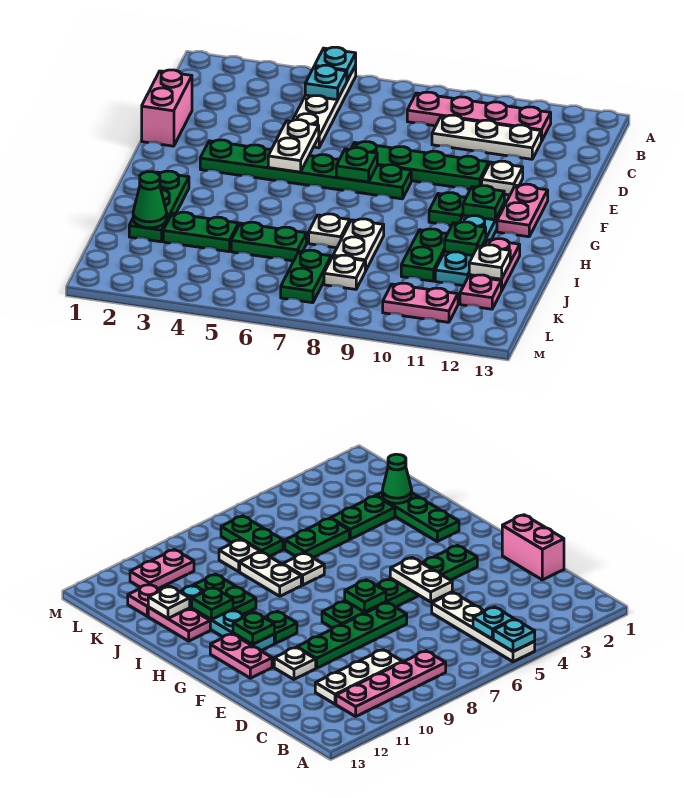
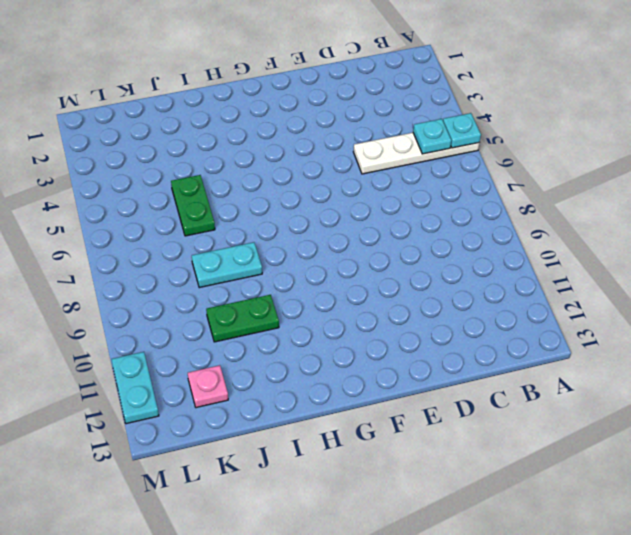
cyan 1x2 plate [192,242,262,288] -> white 1x2 plate [333,219,384,271]
cyan 1x2 plate [111,352,159,424] -> none
none -> pink 1x4 plate [407,92,551,141]
none -> white 1x3 plate [432,115,541,159]
none -> pink 1x2 brick [142,70,192,146]

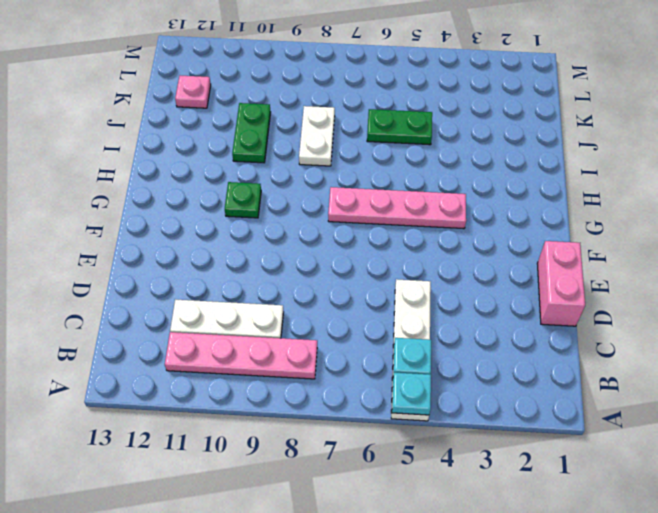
pink 1x4 plate [328,187,466,229] -> none
none -> green 1x4 plate [351,142,489,189]
none -> white 1x1 plate [482,161,523,195]
none -> green 1x6 plate [200,140,411,199]

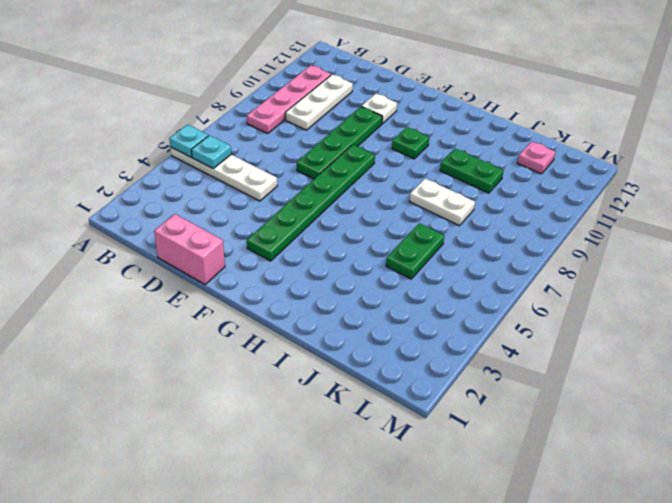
none -> pink 1x2 plate [497,184,548,237]
none -> cyan 1x4 plate [435,204,504,286]
none -> green 1x3 plate [129,171,189,242]

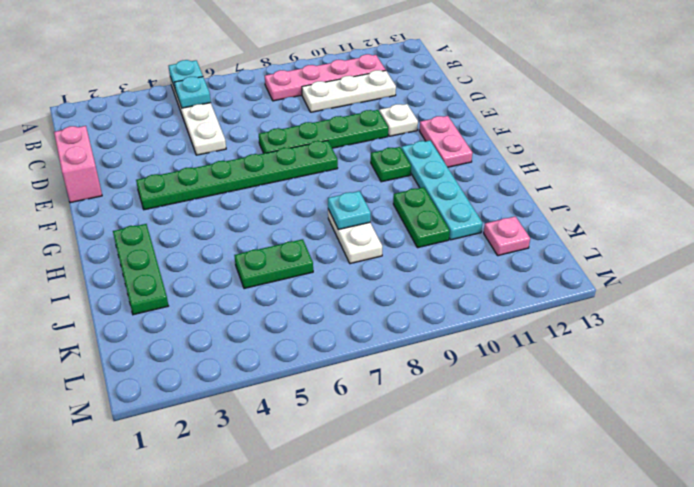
cyan 1x1 plate [328,191,371,230] -> none
none -> white 1x1 plate [309,214,350,248]
none -> pink 1x2 plate [469,239,520,291]
none -> green 1x2 plate [163,212,238,252]

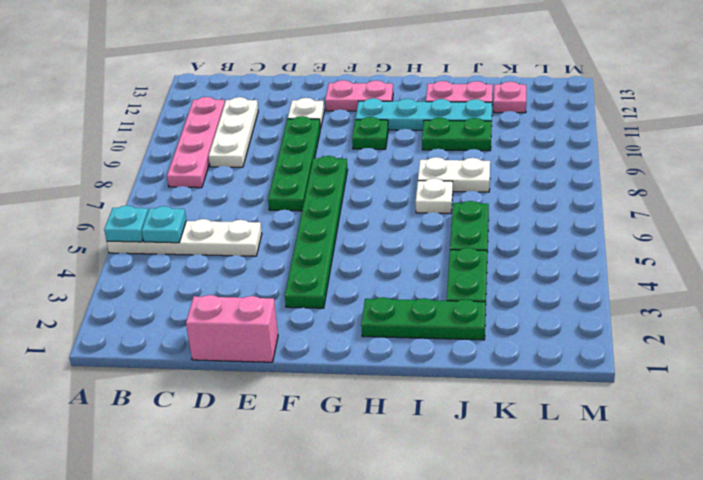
none -> green 1x2 plate [281,250,331,303]
none -> white 1x1 plate [324,255,365,289]
none -> pink 1x2 plate [383,283,458,322]

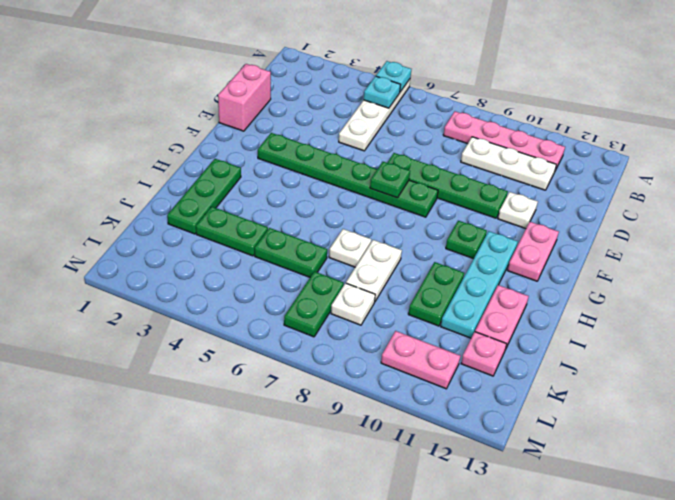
none -> white 1x2 plate [268,120,319,172]
none -> green 1x1 plate [463,186,504,220]
none -> green 1x1 plate [445,222,486,256]

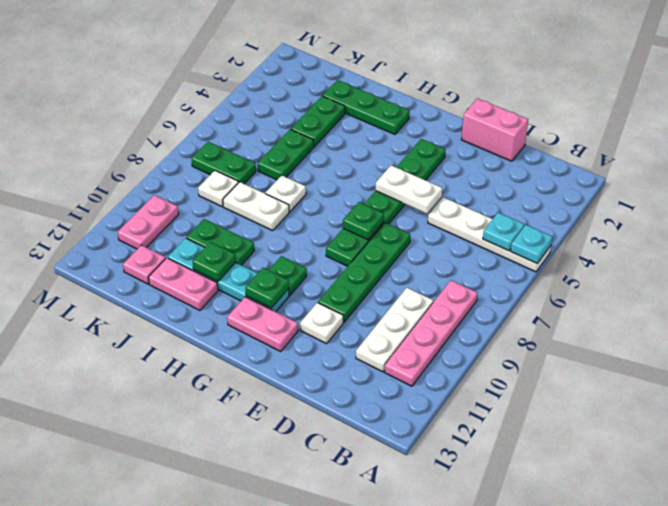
none -> green 1x1 cone [133,172,167,228]
none -> white 1x1 plate [469,245,510,279]

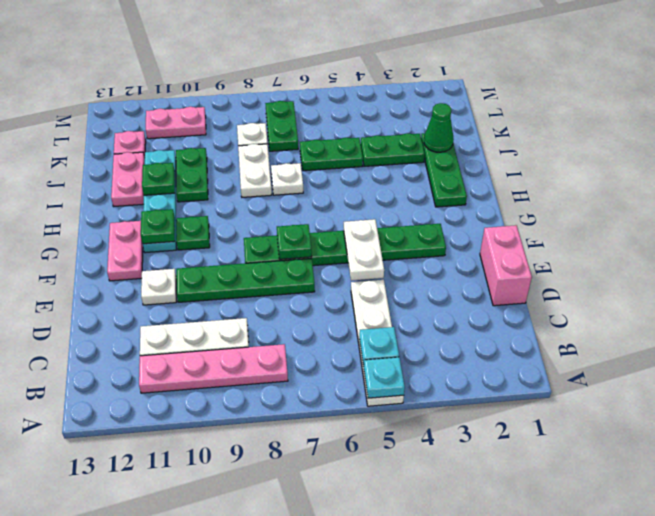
none -> white 1x1 plate [469,245,510,279]

